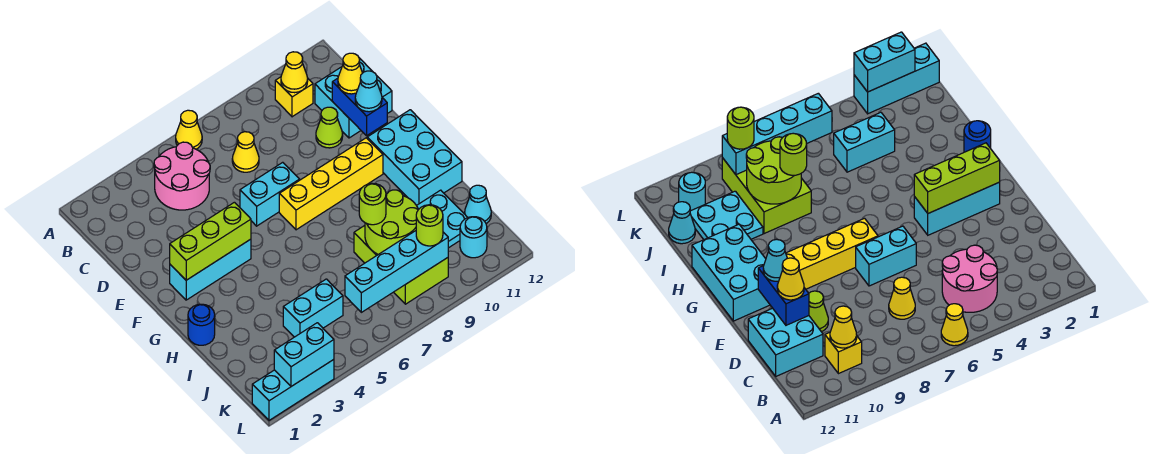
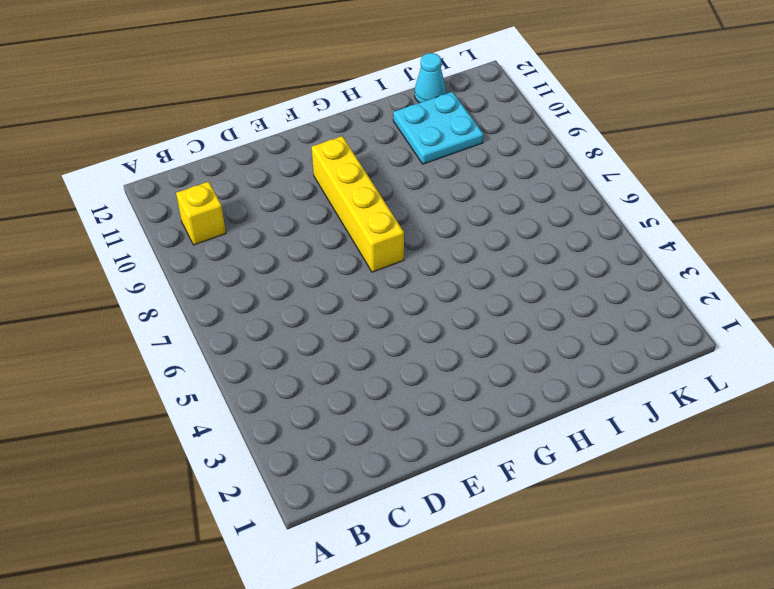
none -> yellow 1x1 cone [176,110,202,149]
none -> pink 2x2 round brick [154,142,210,210]
none -> yellow 1x1 cone [232,132,259,172]

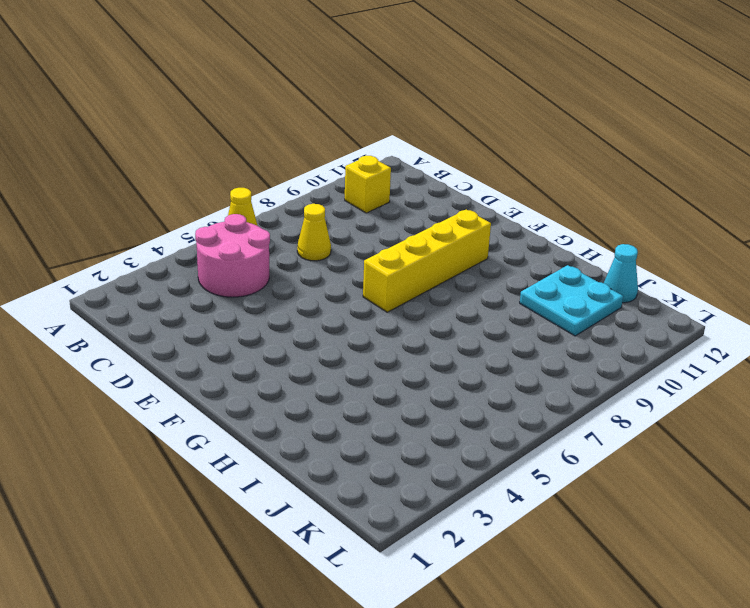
none -> cyan 2x2 brick [315,58,392,138]
none -> lime 1x1 cone [316,107,343,148]
none -> cyan 1x2 brick [240,162,300,226]

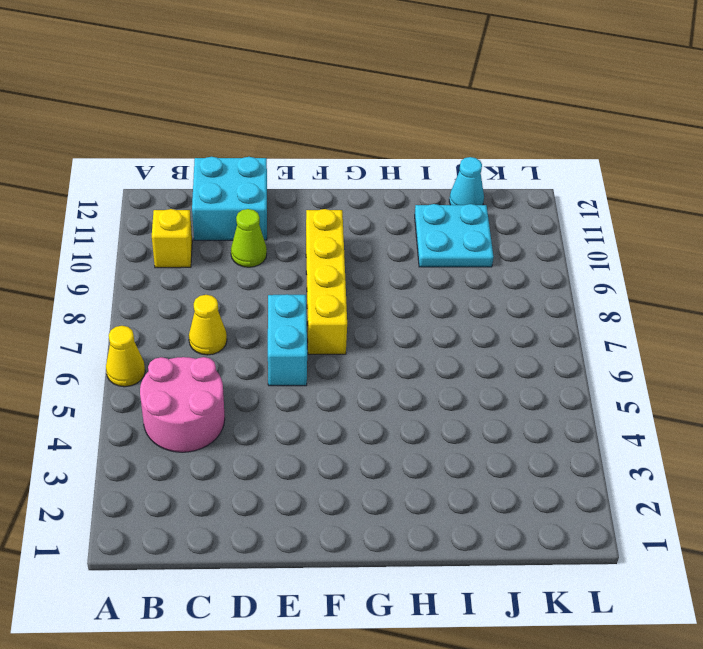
none -> cyan 1x3 brick [170,239,251,300]
none -> cyan 2x3 brick [367,110,462,205]
none -> blue 1x1 round brick [188,304,215,345]

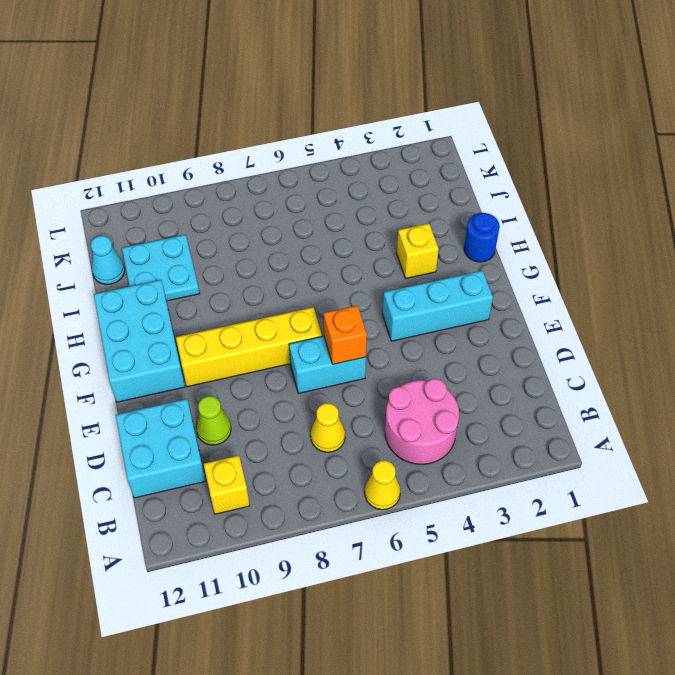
orange 1x1 brick [324,306,367,364] -> none
yellow 1x1 brick [397,224,439,278] -> none
none -> lime 2x3 brick [354,226,448,304]
none -> cyan 1x2 brick [283,279,343,337]
none -> cyan 1x1 round brick [460,217,487,258]

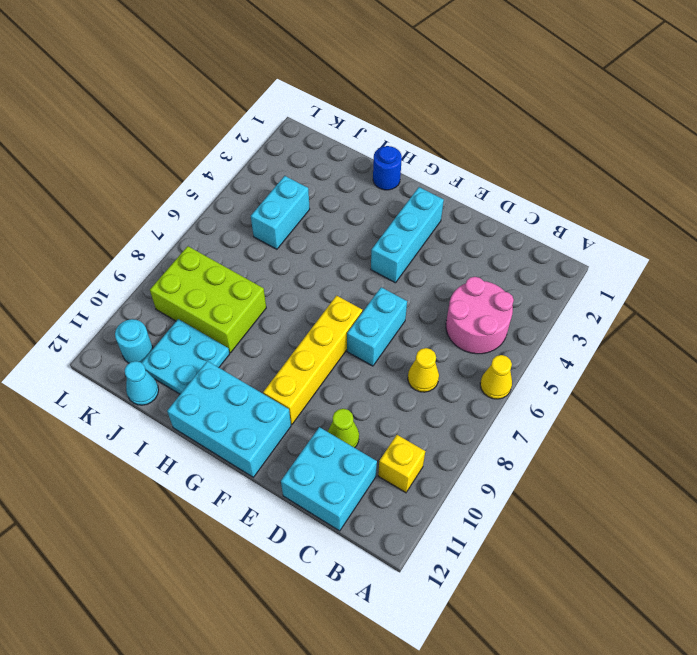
none -> cyan 1x3 brick [252,360,334,420]
none -> yellow 1x1 cone [281,52,308,93]
none -> blue 1x2 brick [332,78,387,136]

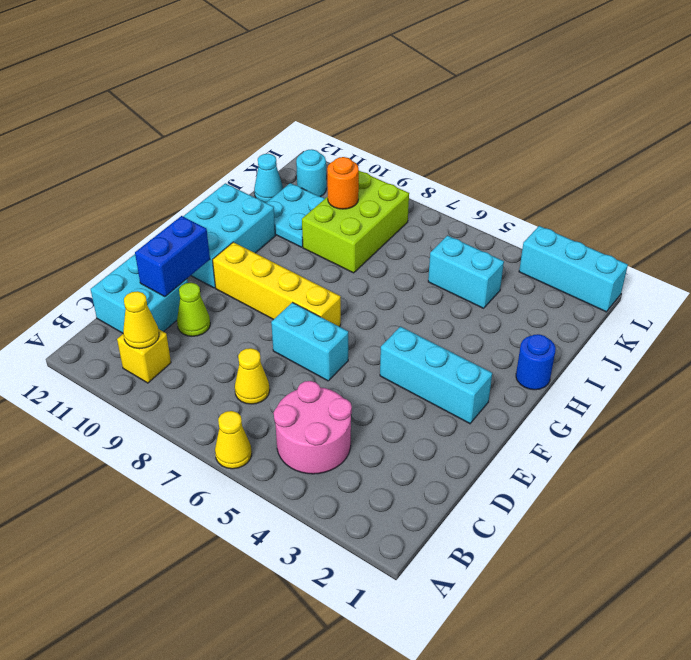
orange 1x1 round brick [327,157,359,209] -> lime 2x2 round brick [365,190,418,254]
none -> lime 1x3 brick [170,202,251,280]
none -> cyan 1x4 brick [345,231,448,312]
none -> cyan 1x2 brick [274,323,334,386]

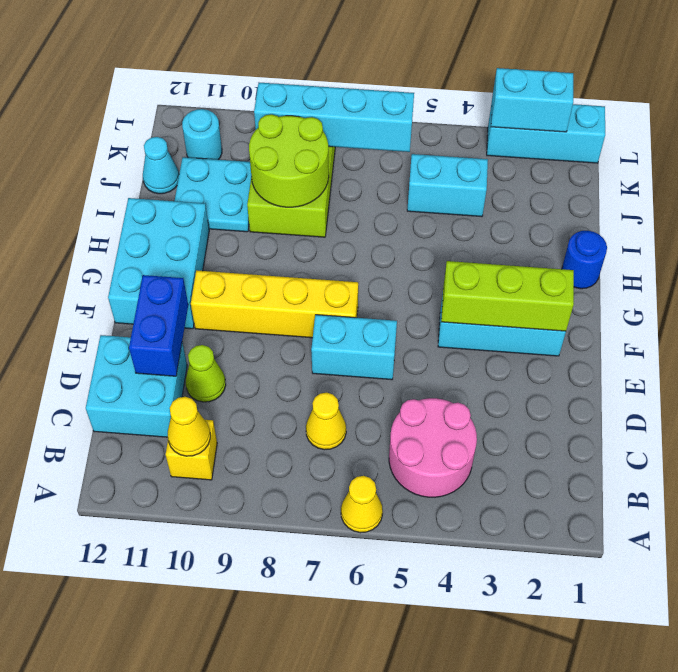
none -> yellow 1x1 cone [338,53,362,94]
none -> cyan 1x1 cone [355,71,382,112]
none -> lime 1x1 round brick [359,183,386,225]

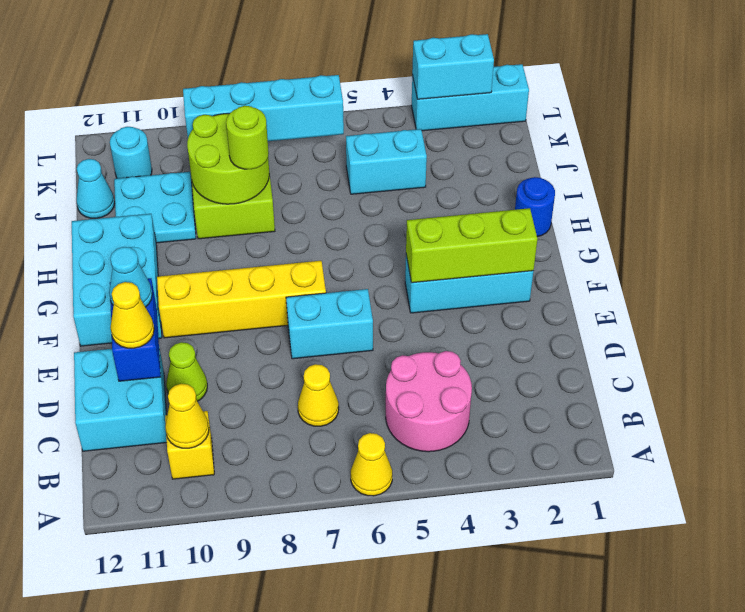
none -> lime 1x1 round brick [416,205,443,246]

